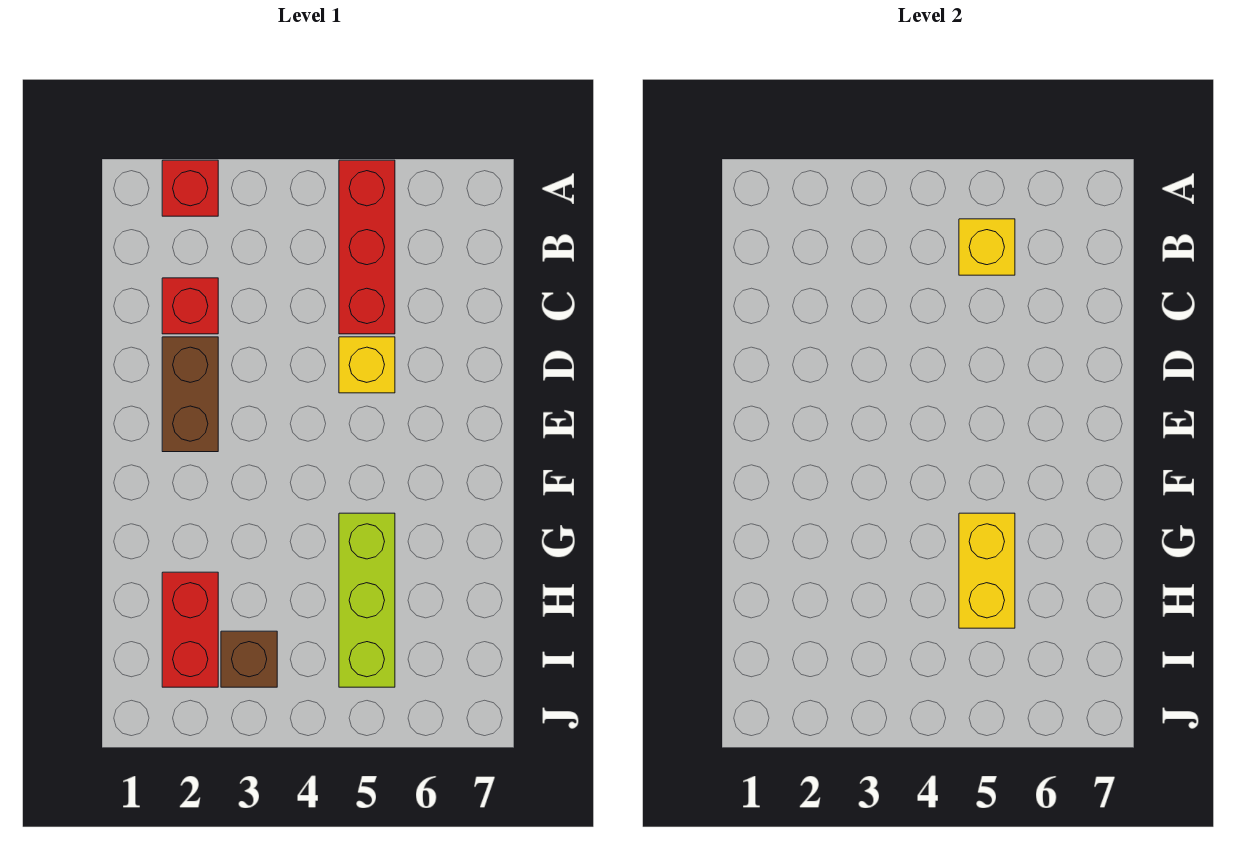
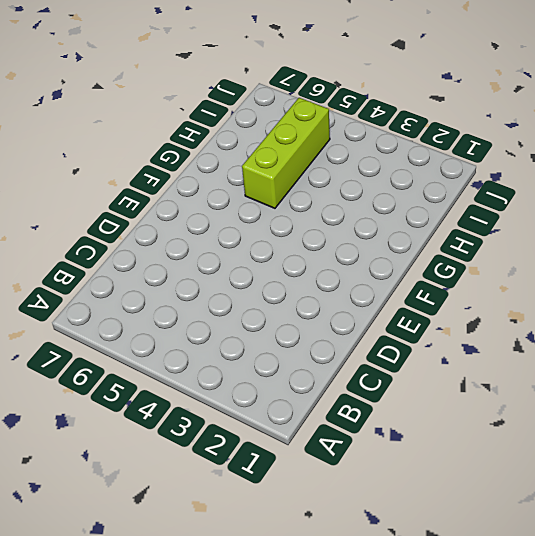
none -> red 1x1 brick [162,160,218,216]
none -> red 1x3 brick [339,160,395,334]

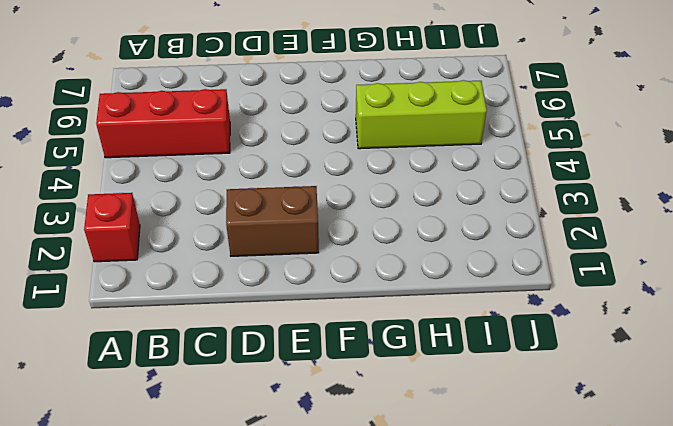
none -> red 1x1 brick [162,278,218,334]
none -> yellow 1x1 brick [339,337,395,393]

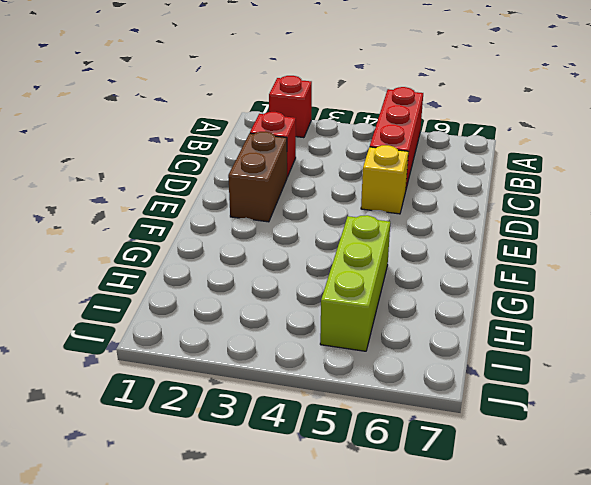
none -> red 1x2 brick [162,572,218,687]
none -> brown 1x1 brick [221,631,277,687]

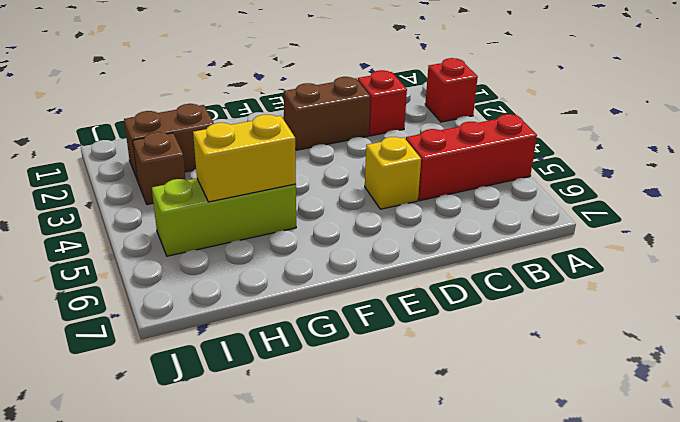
brown 1x2 brick [124,104,214,180] -> red 1x2 brick [162,572,218,687]
none -> yellow 1x1 brick [959,219,1015,275]

